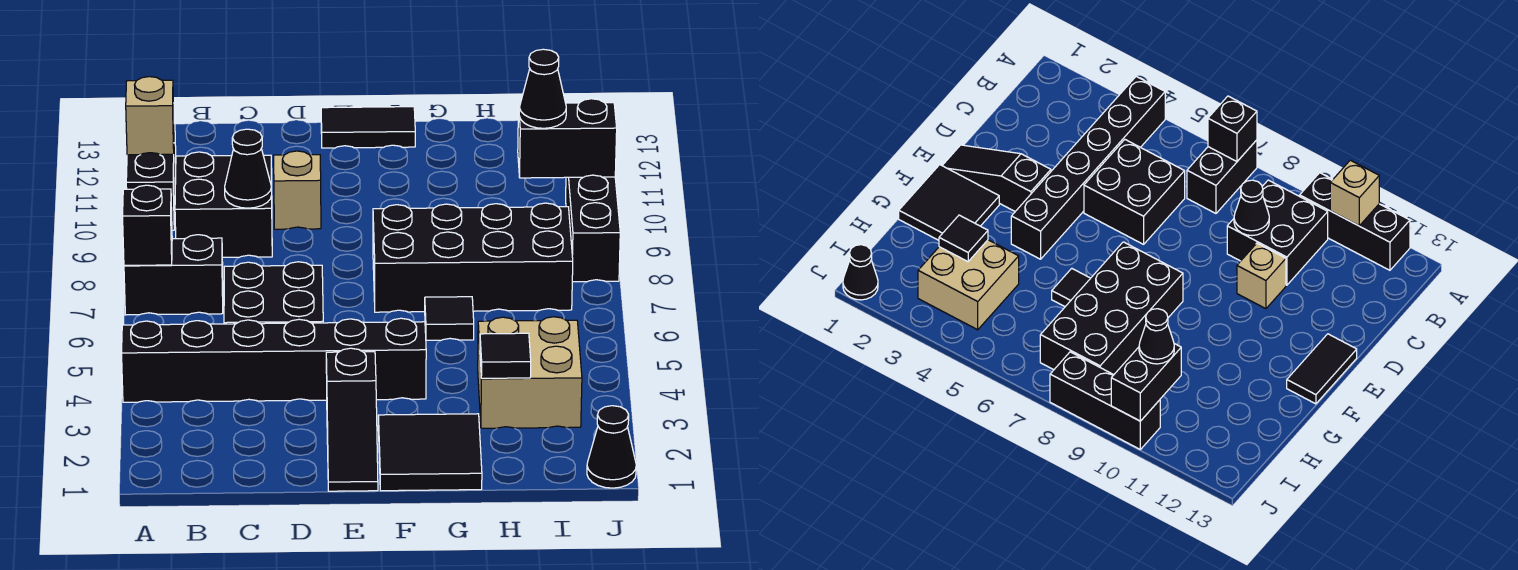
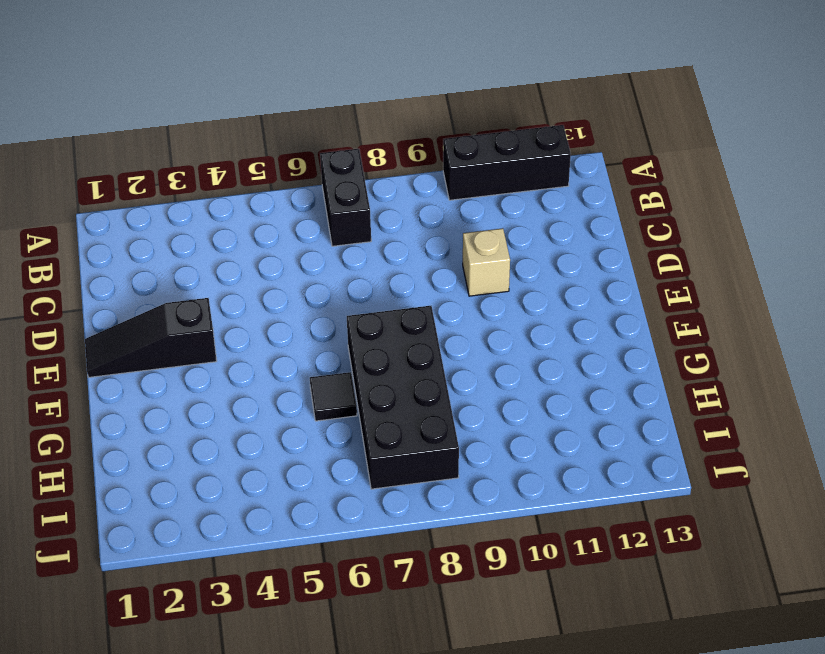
none -> black 1x6 brick [122,318,426,402]
none -> black 2x2 brick [175,152,272,257]
none -> black 2x2 brick [224,262,323,324]

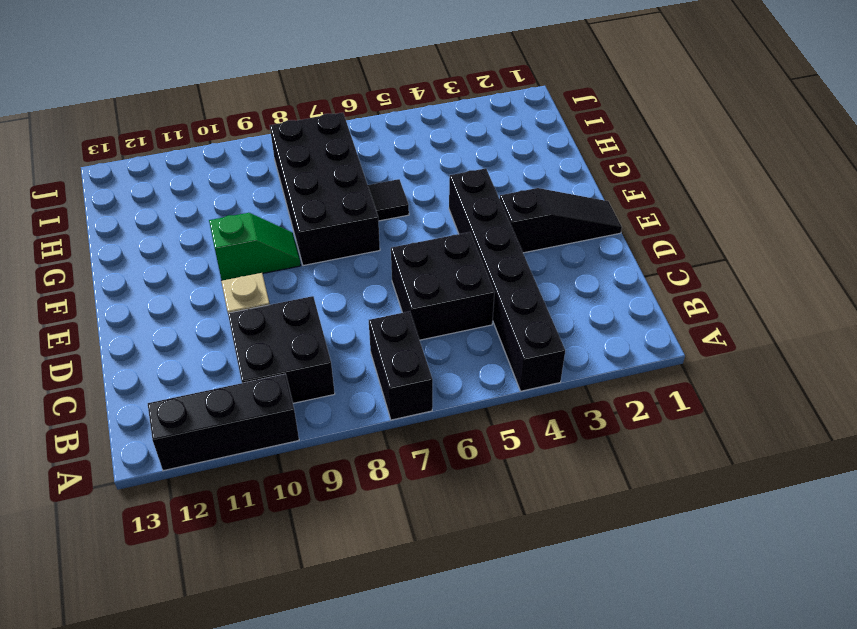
green 1x2 slope [209,213,301,281] -> none
none -> black 1x2 tile [321,107,415,148]
none -> black 2x2 tile [378,414,482,491]
none -> tan 2x2 brick [478,317,582,428]

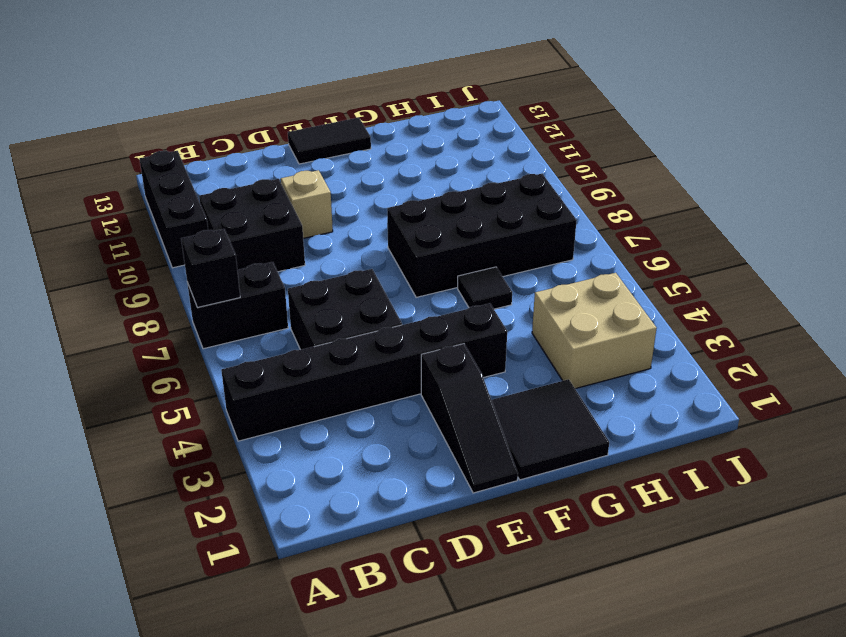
none -> black 1x1 cone [587,406,636,488]
none -> black 1x3 brick [566,175,620,282]
none -> tan 1x1 brick [126,77,174,155]

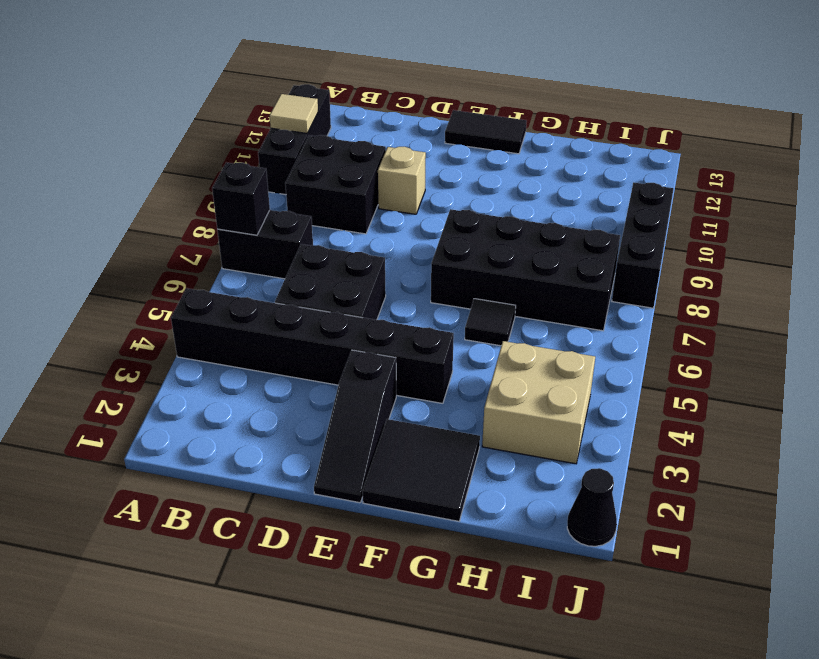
tan 1x1 tile [270,94,318,133] -> tan 1x1 brick [126,77,174,155]
none -> black 1x1 cone [225,129,272,208]
none -> black 1x1 tile [480,333,531,378]
none -> black 1x2 brick [518,99,617,178]

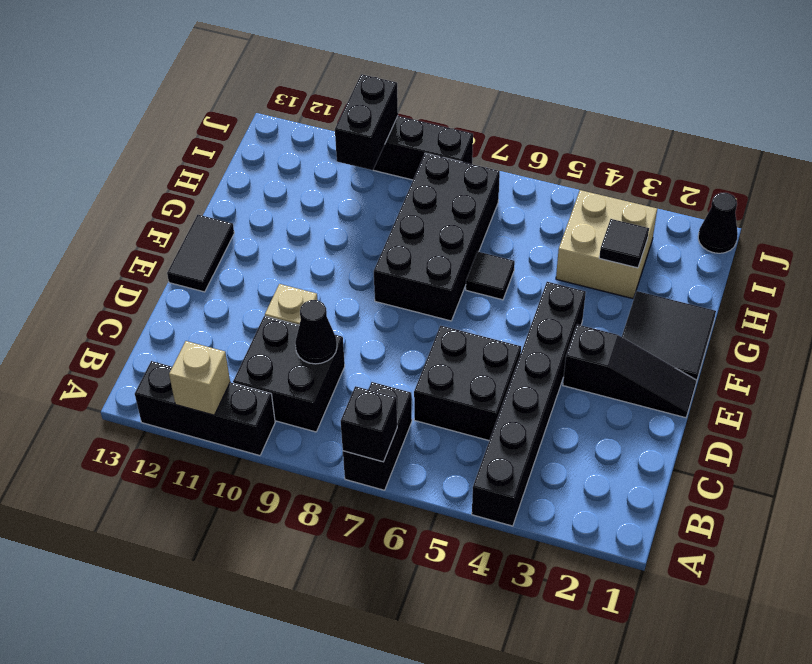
none -> black 1x1 cone [519,49,566,128]

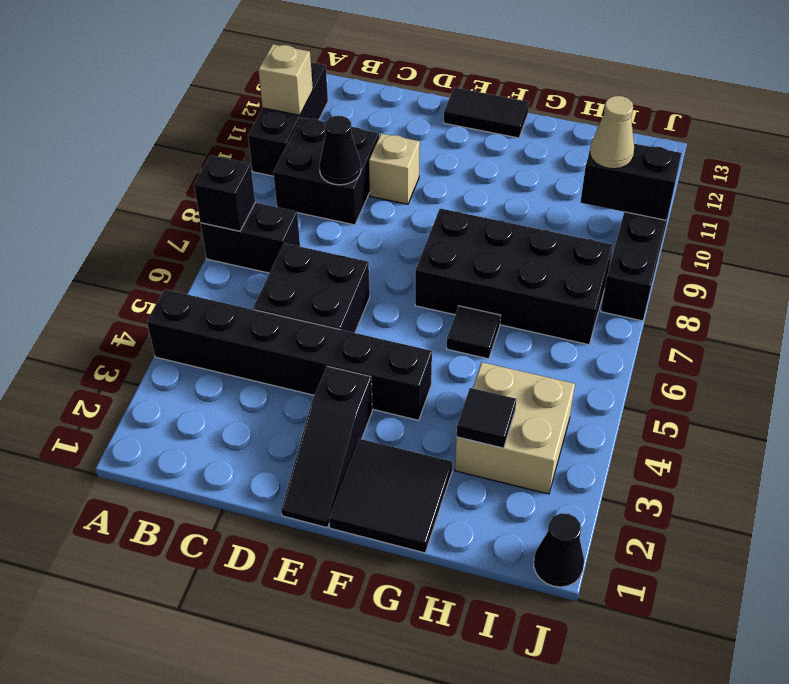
tan 1x1 cone [590,96,634,169] -> black 1x1 cone [519,49,566,128]

